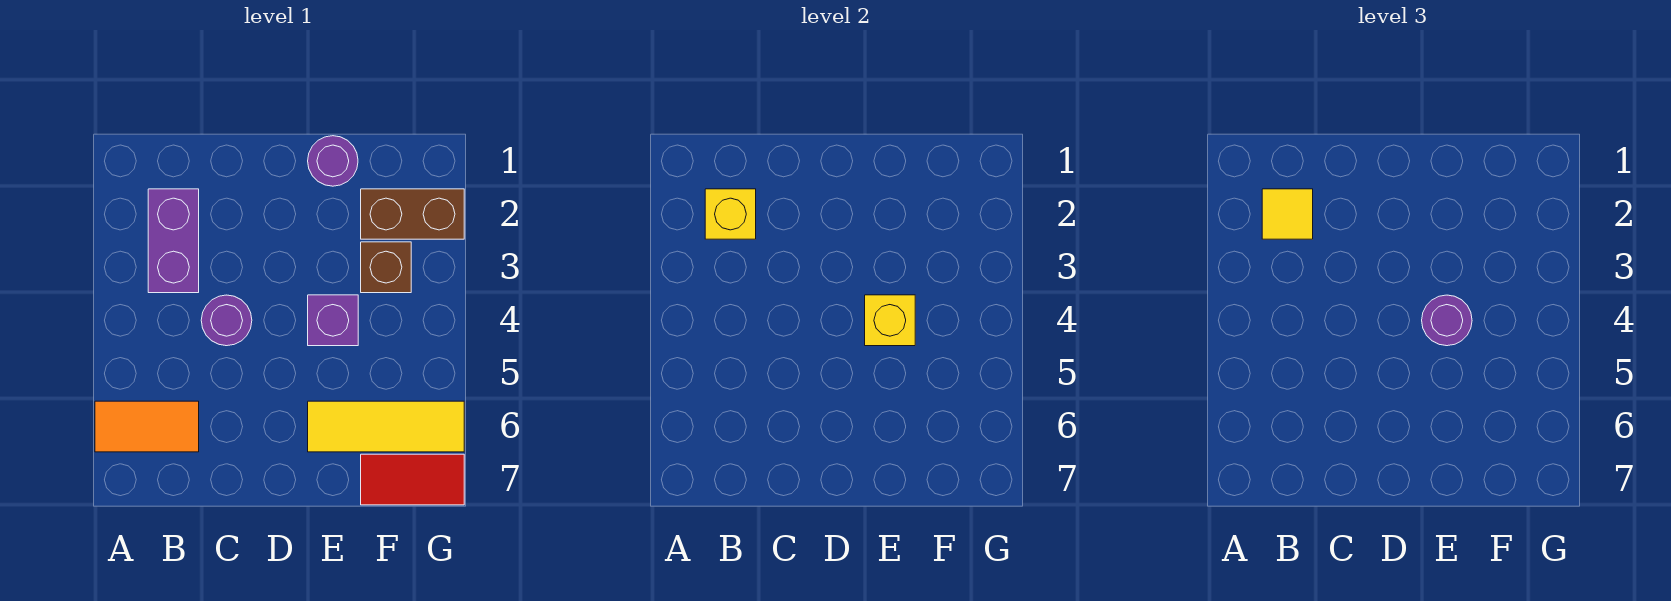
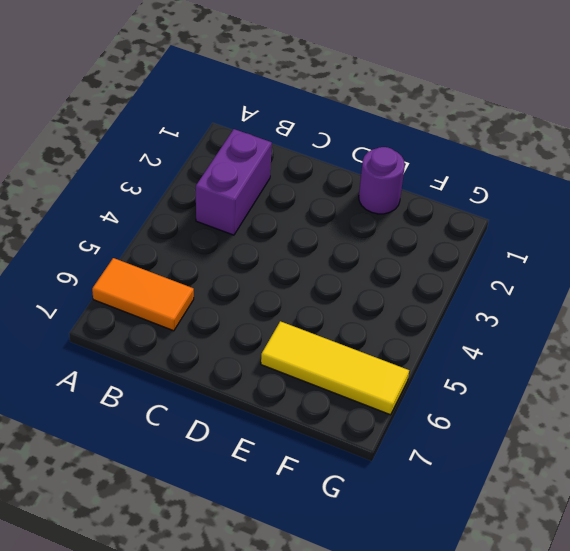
none -> purple 1x1 round brick [201,295,252,346]
none -> purple 1x1 brick [308,295,358,346]
none -> brown 1x2 brick [361,189,464,239]

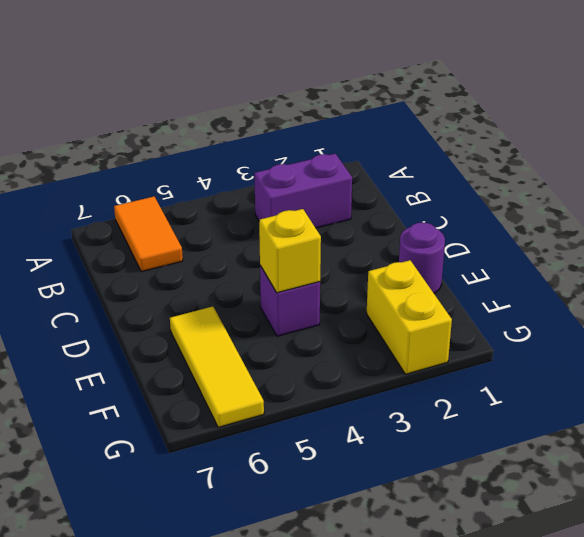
yellow 1x2 brick [367,260,452,374] -> brown 1x2 brick [361,189,464,239]
none -> purple 1x1 round brick [201,295,252,346]
none -> brown 1x1 brick [361,242,411,293]
none -> red 1x2 tile [361,454,464,505]

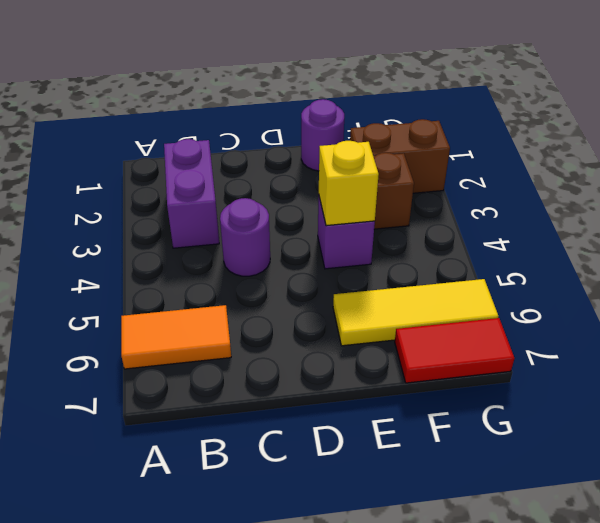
none -> yellow 1x1 brick [705,189,756,239]
none -> yellow 1x1 tile [1262,189,1313,239]
none -> purple 1x1 round brick [1422,295,1472,346]

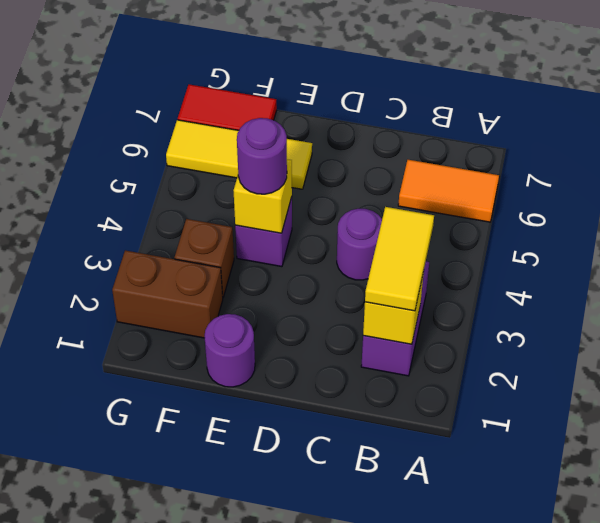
yellow 1x2 tile [365,207,434,311] -> yellow 1x1 tile [1262,189,1313,239]

